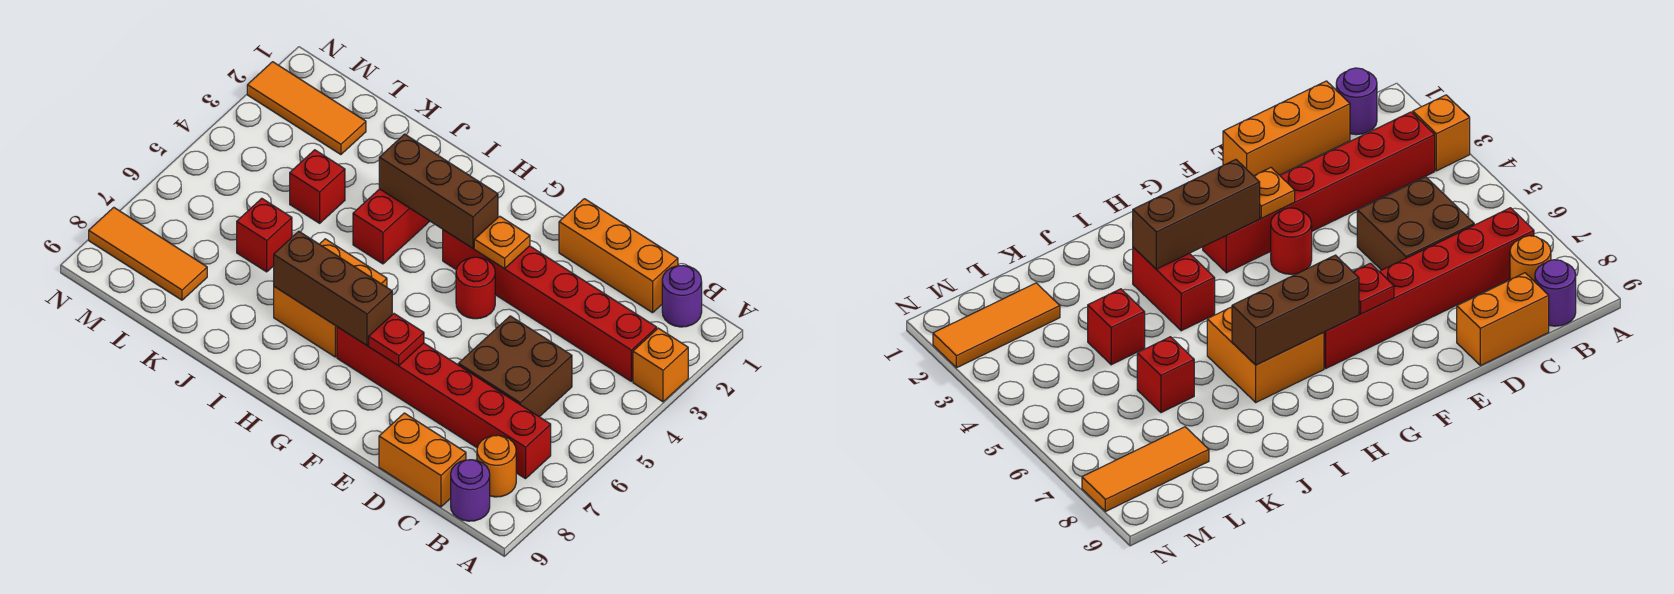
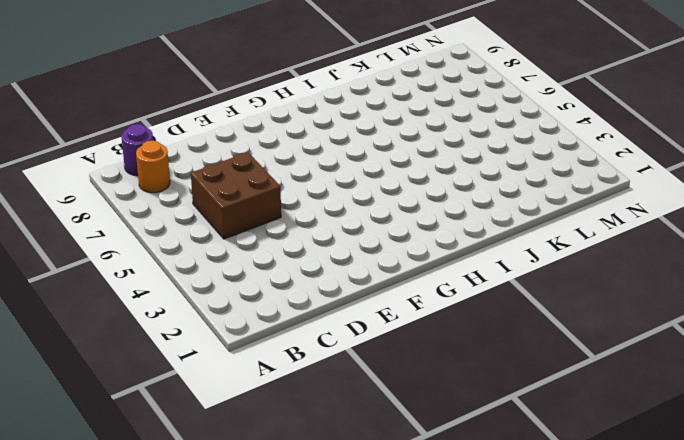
none -> orange 1x1 brick [633,328,688,402]
none -> purple 1x1 round brick [662,265,702,327]
none -> red 1x6 brick [443,230,657,381]

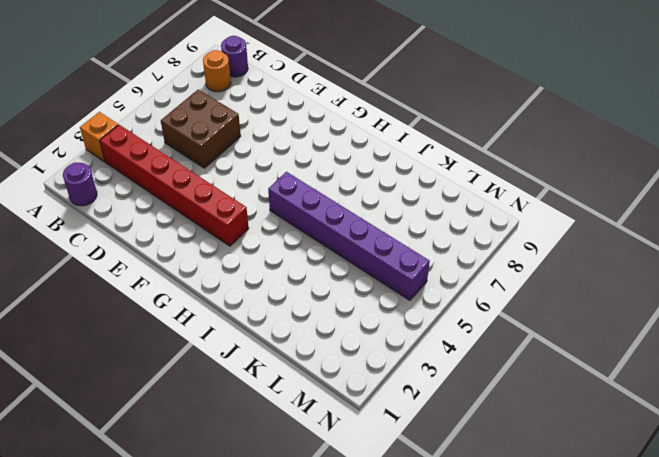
purple 1x6 brick [268,172,430,300] -> none
none -> red 1x6 brick [337,327,551,479]
none -> orange 1x3 brick [559,199,678,313]
none -> orange 1x2 brick [379,413,466,507]

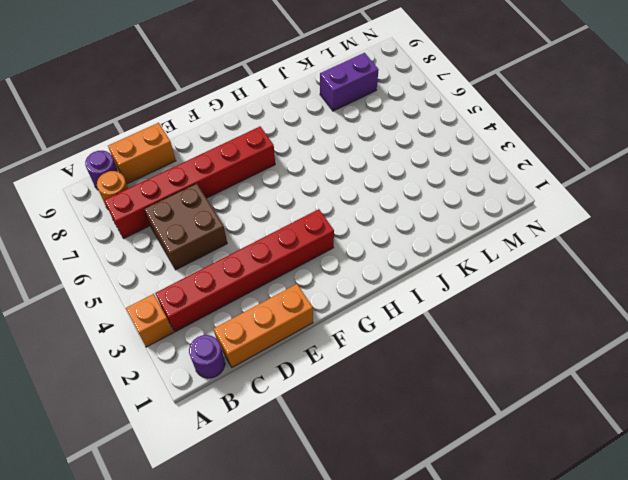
purple 1x2 brick [320,53,379,111] -> orange 1x3 tile [89,207,207,300]
none -> red 1x1 round brick [456,257,495,319]
none -> orange 2x2 brick [274,239,387,357]
none -> red 1x2 brick [353,189,430,264]

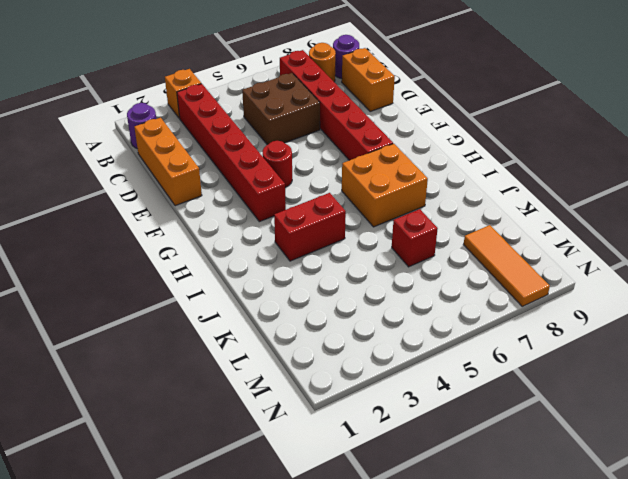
none -> red 1x1 brick [290,150,345,223]
none -> orange 1x3 tile [247,62,366,155]
none -> orange 1x1 plate [474,216,530,269]

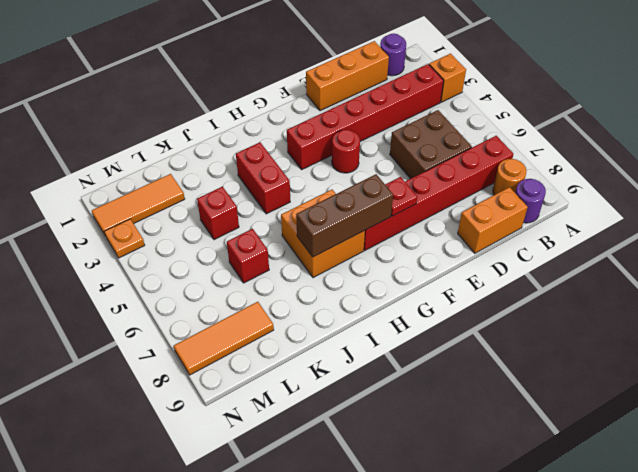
orange 1x1 plate [104,219,145,258] -> orange 1x1 plate moved to [474,216,530,269]
none -> brown 1x3 brick [379,134,498,248]

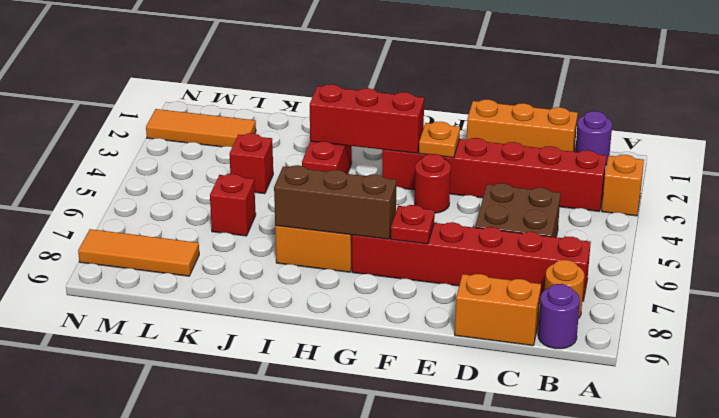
red 1x3 brick [310,84,424,153] -> brown 1x3 brick [379,134,498,248]

